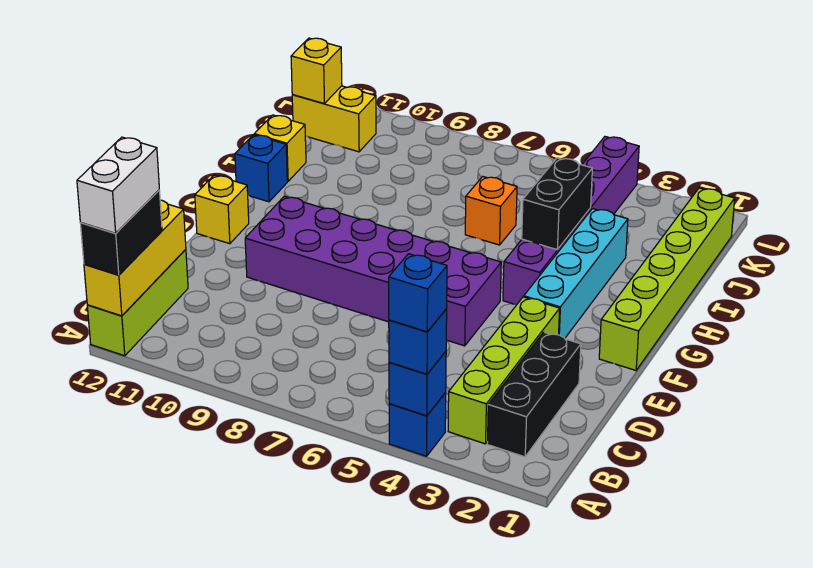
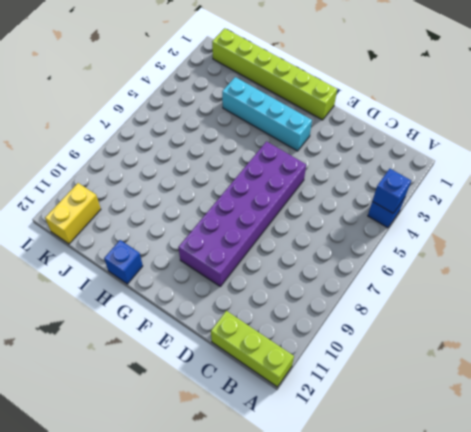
none -> black 1x3 brick [487,332,581,457]
none -> lime 1x4 brick [448,297,560,444]
none -> yellow 1x1 brick [195,175,249,244]

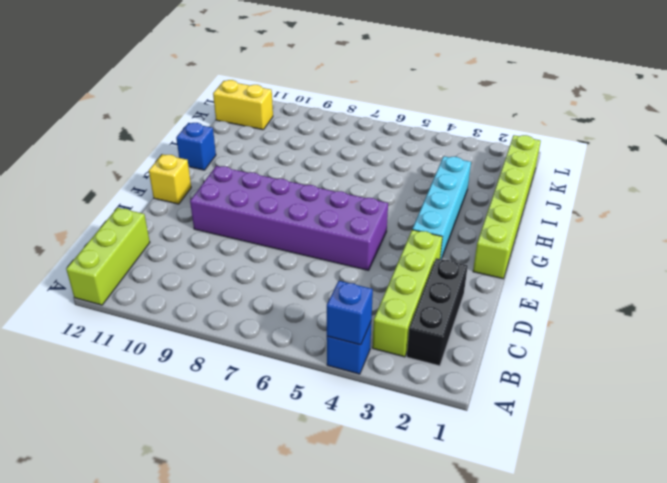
none -> purple 1x6 brick [503,137,639,305]
none -> orange 1x1 brick [465,177,517,245]
none -> yellow 1x1 brick [254,115,306,181]

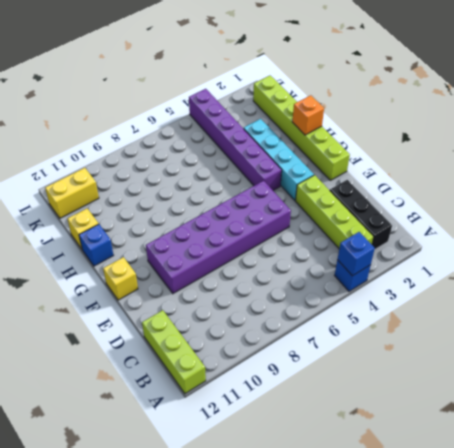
orange 1x1 brick [292,95,324,135] -> orange 1x1 brick moved to [465,177,517,245]
none -> yellow 1x3 brick [84,200,186,316]
none -> black 1x2 brick [522,158,592,250]
none -> yellow 1x1 brick [291,38,342,104]

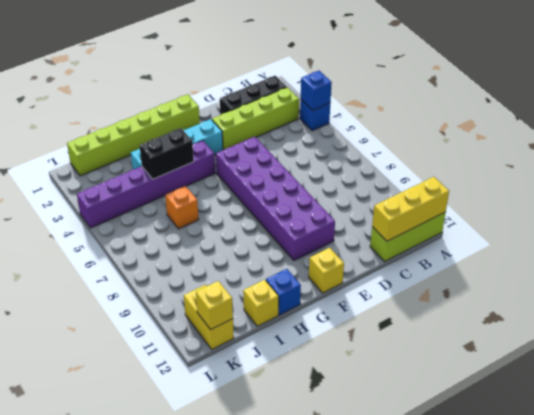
none -> blue 1x1 brick [389,309,447,374]
none -> black 1x2 brick [80,190,162,275]
none -> blue 1x1 brick [389,254,447,332]

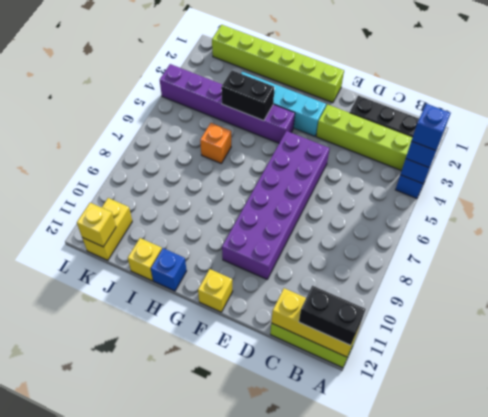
none -> white 1x2 brick [77,137,159,233]

